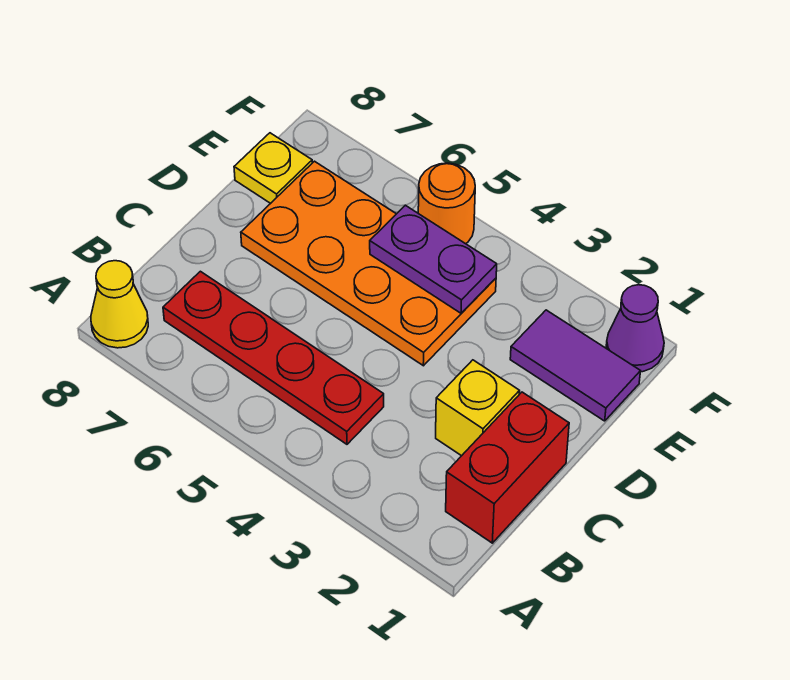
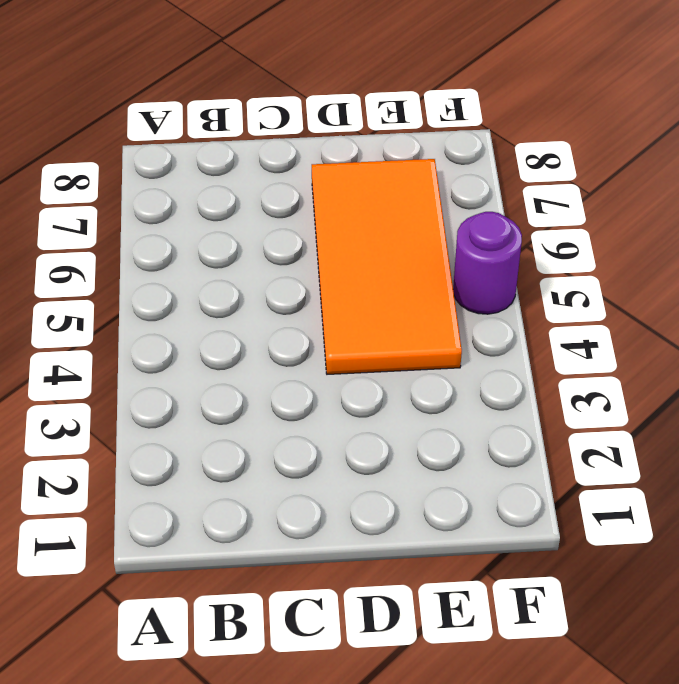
orange 2x4 tile [312,159,462,374] -> orange 2x4 plate [241,161,496,366]
purple 1x1 round brick [453,212,522,314] -> orange 1x1 round brick [418,163,475,244]
none -> yellow 1x1 cone [91,261,148,348]
none -> red 1x2 brick [446,392,569,543]

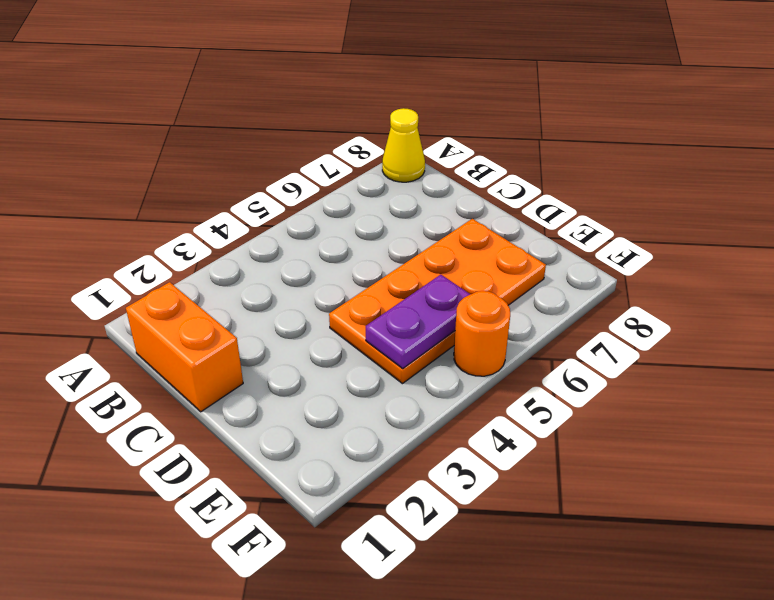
orange 1x2 brick [126,282,243,412] -> red 1x2 brick [446,392,569,543]
none -> red 1x4 plate [163,271,384,444]
none -> yellow 1x1 brick [436,360,520,456]

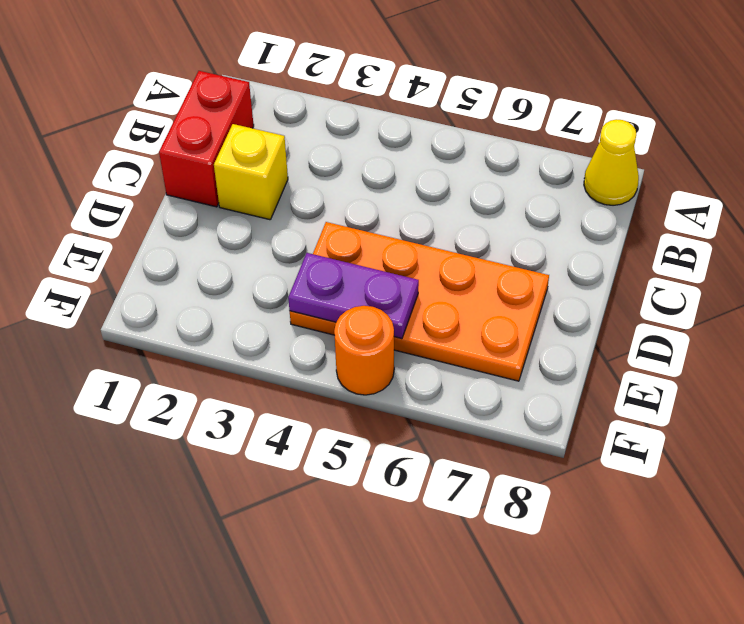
none -> red 1x4 plate [163,271,384,444]
none -> purple 1x2 tile [510,310,641,421]

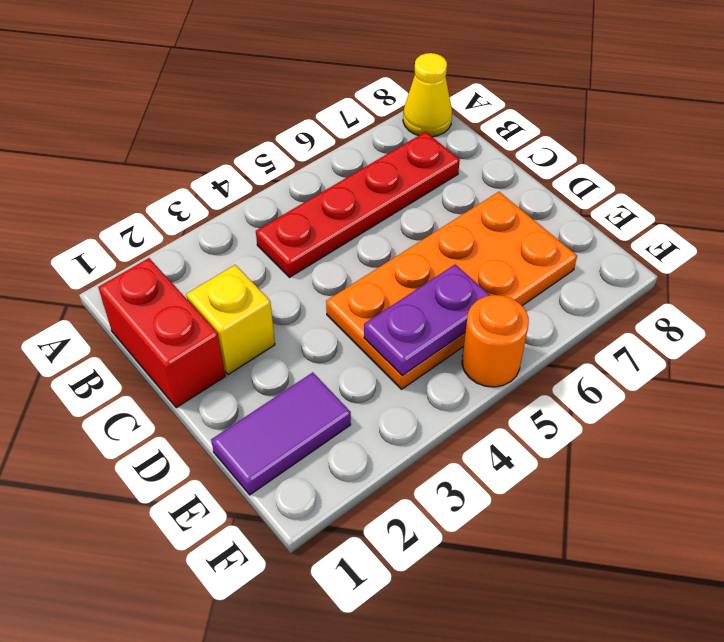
none -> yellow 1x1 plate [234,133,312,203]
none -> purple 1x1 cone [606,285,664,372]

